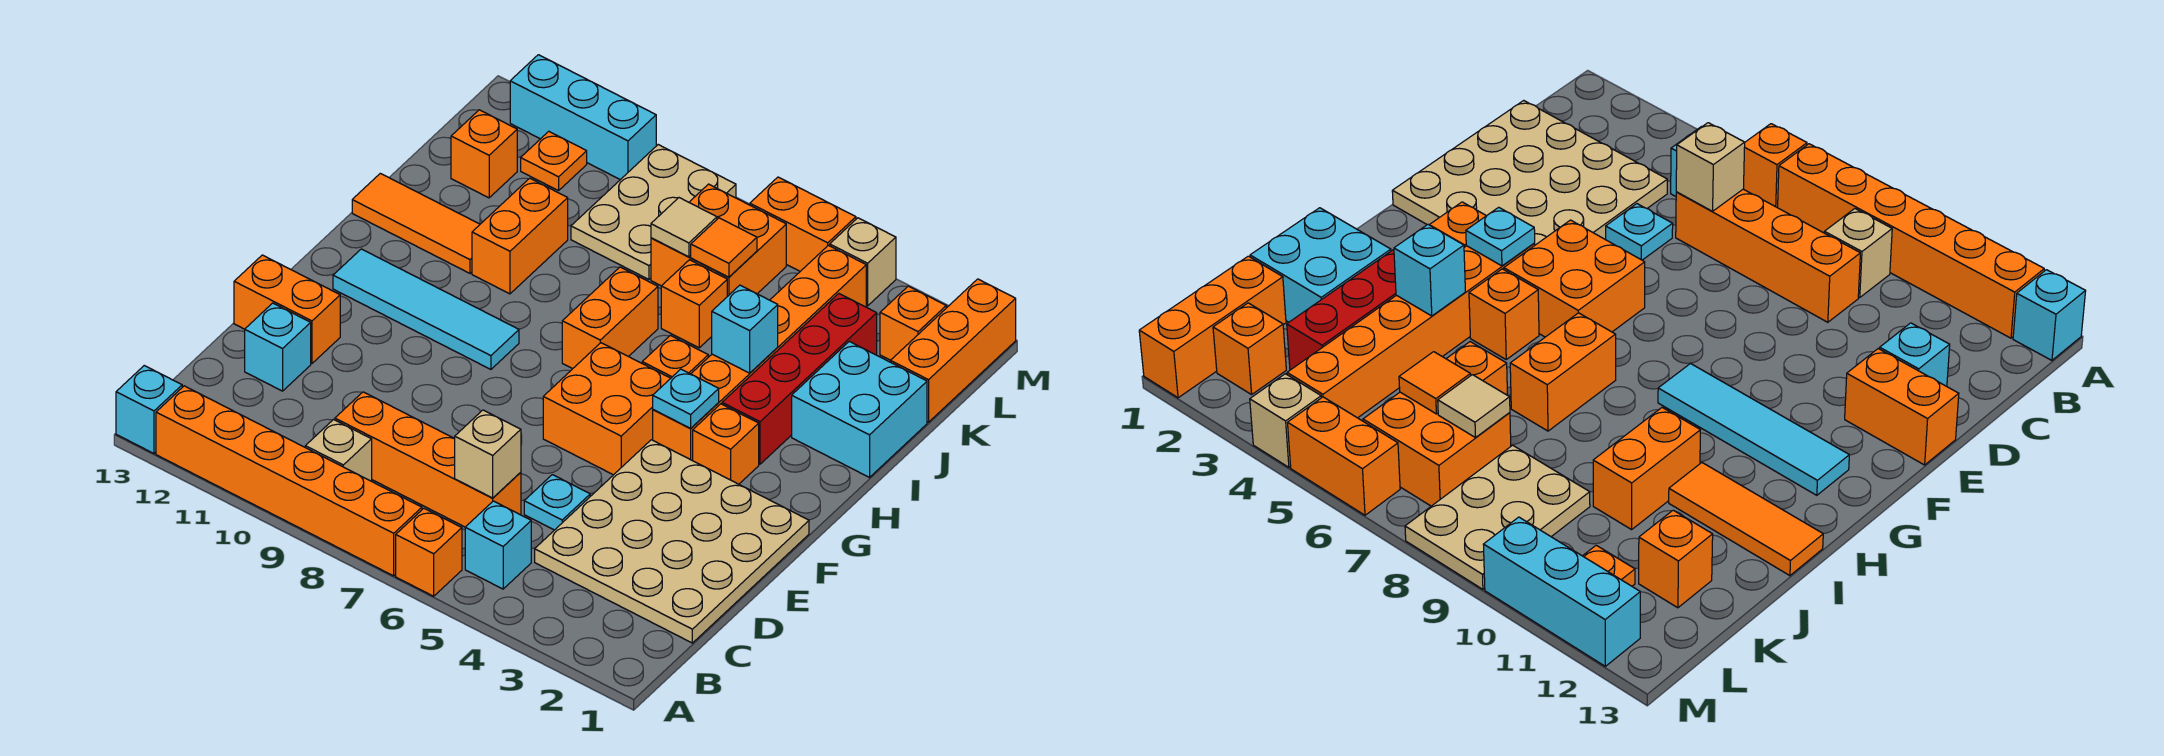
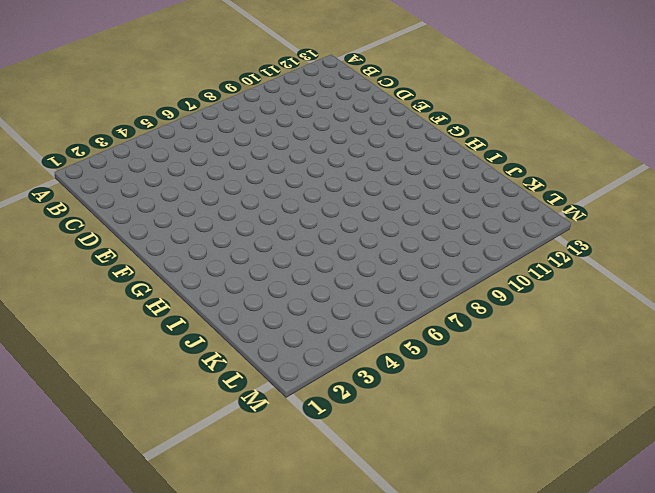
none -> orange 1x1 brick [396,508,462,596]
none -> orange 1x6 brick [156,386,422,576]
none -> cyan 1x1 brick [116,366,182,453]
none -> cyan 1x1 brick [465,501,531,589]

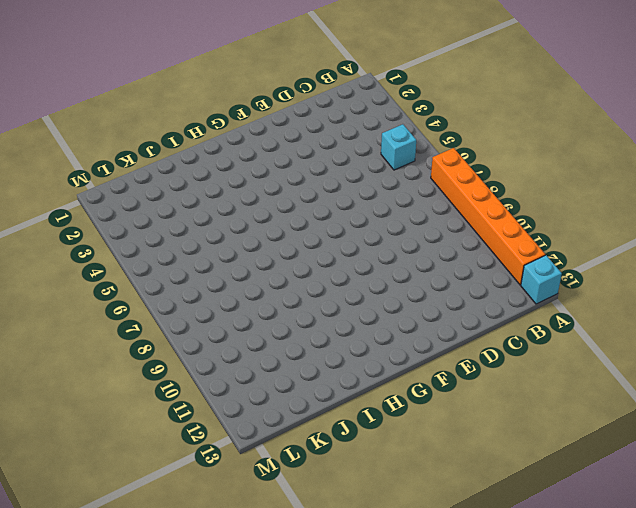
none -> orange 1x1 brick [396,508,462,596]
none -> tan 1x1 brick [305,420,372,481]
none -> tan 4x4 plate [535,440,809,643]
none -> orange 1x4 brick [335,392,521,527]

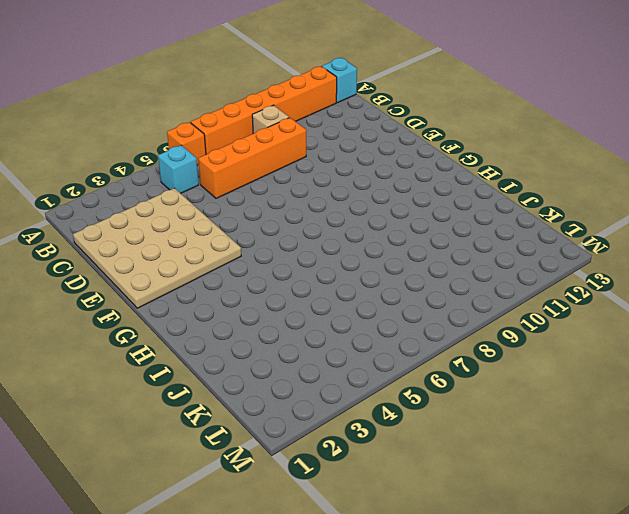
none -> cyan 1x1 plate [524,475,590,530]
none -> cyan 1x1 brick [245,303,311,391]
none -> orange 1x2 brick [234,255,340,363]
none -> orange 2x2 brick [543,343,671,475]

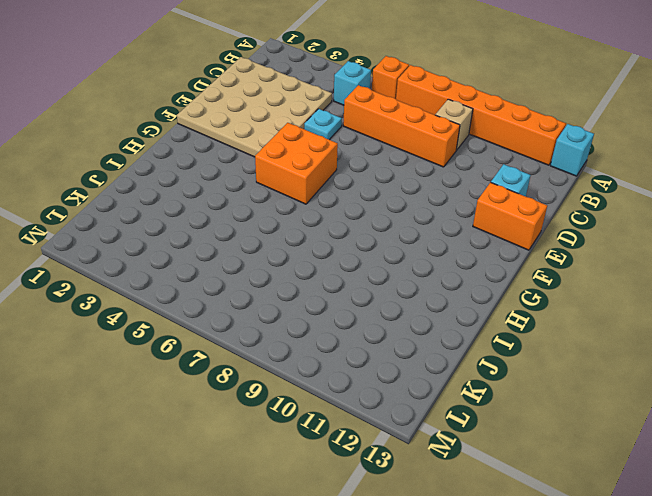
none -> orange 1x1 brick [693,404,759,484]
none -> orange 1x6 brick [653,245,866,461]
none -> cyan 1x4 tile [333,249,519,369]
none -> red 1x4 brick [722,294,877,464]

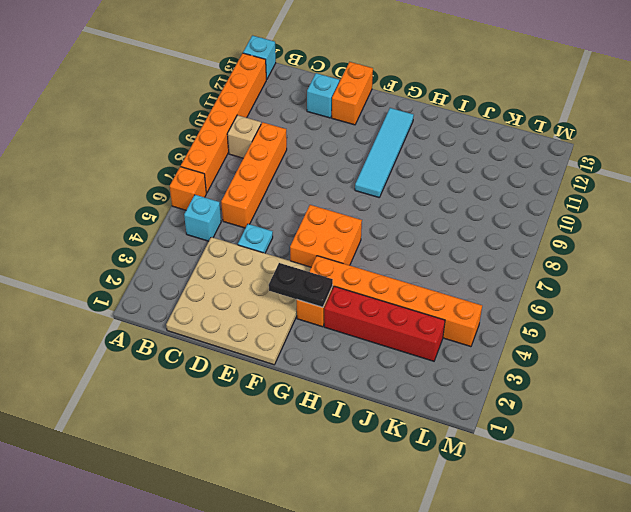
black 1x2 plate [269,263,333,307] -> none
none -> orange 1x1 brick [642,335,708,378]
none -> orange 1x2 brick [562,267,658,369]
none -> cyan 2x2 brick [792,341,927,477]
none -> orange 1x2 brick [472,178,568,294]

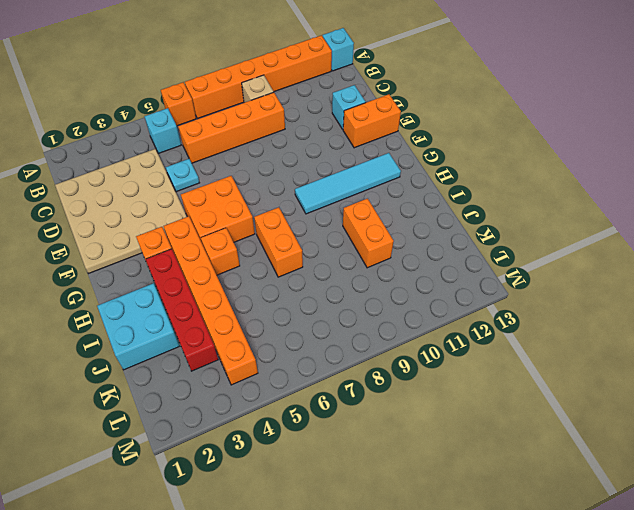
none -> orange 1x3 tile [352,173,480,273]
none -> orange 1x1 brick [661,260,727,348]
none -> orange 1x3 brick [891,279,1016,422]
none -> orange 2x2 brick [651,184,786,297]

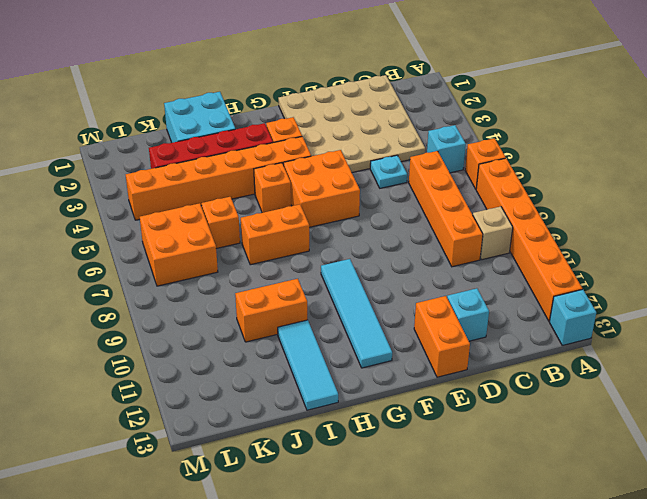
cyan 1x3 tile [278,320,338,410] -> orange 1x3 tile [352,173,480,273]
none -> orange 1x3 brick [891,279,1016,422]
none -> tan 2x3 plate [571,145,736,279]
none -> orange 1x1 brick [451,110,517,198]
none -> orange 1x1 brick [880,286,946,360]

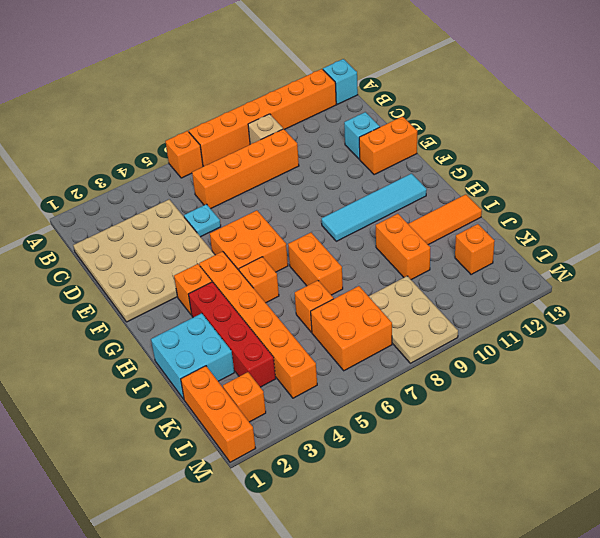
none -> cyan 1x1 brick [465,501,531,589]
none -> orange 1x1 plate [521,131,587,191]
none -> tan 1x1 brick [830,218,896,306]
none -> orange 1x2 brick [750,177,856,271]

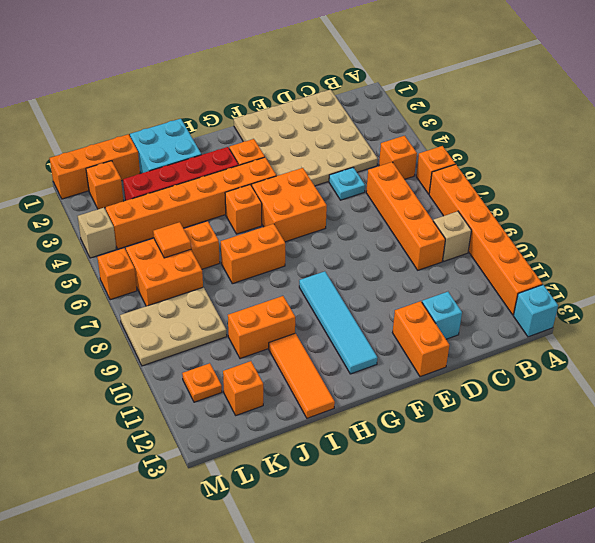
orange 1x1 brick [379,136,417,179] -> cyan 1x1 brick [465,501,531,589]
orange 1x1 brick [97,248,137,300] -> orange 1x2 brick [750,177,856,271]
none -> cyan 1x3 brick [510,55,656,180]
none -> tan 1x1 brick [454,410,521,498]
none -> cyan 1x1 plate [653,369,719,428]
none -> cyan 1x1 brick [712,285,778,373]

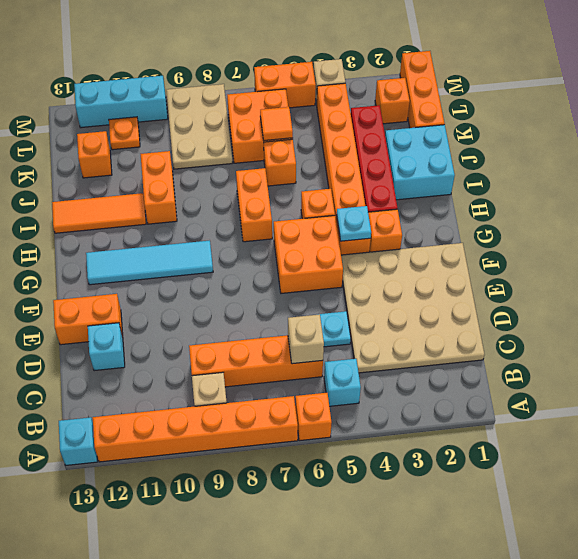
none -> cyan 1x1 brick [712,285,778,373]
none -> tan 1x1 tile [651,198,717,257]

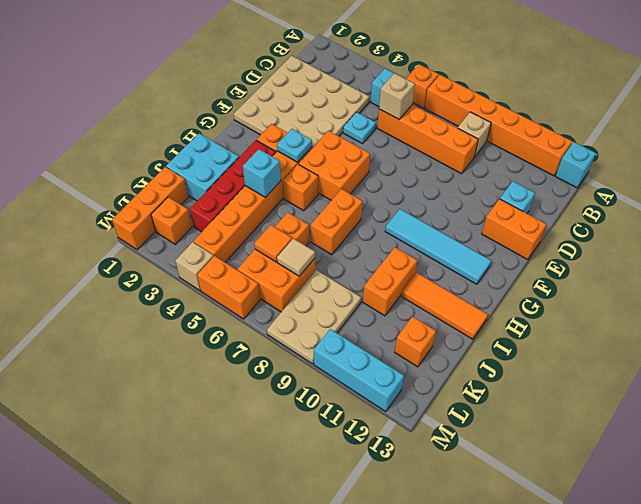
none -> orange 1x1 plate [521,131,587,191]

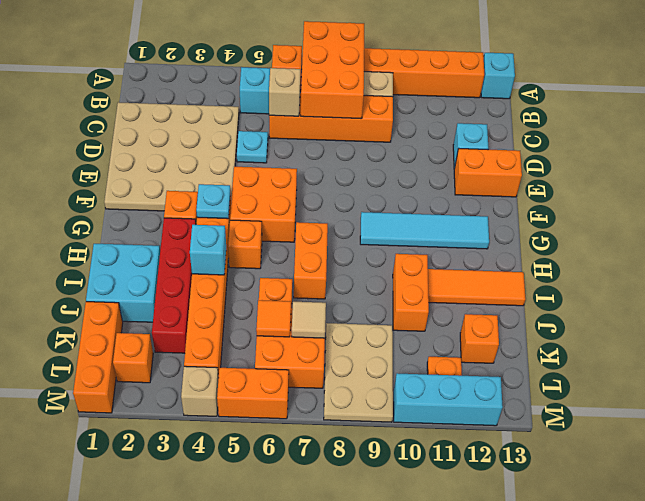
orange 2x3 brick [301,21,364,119] -> none

